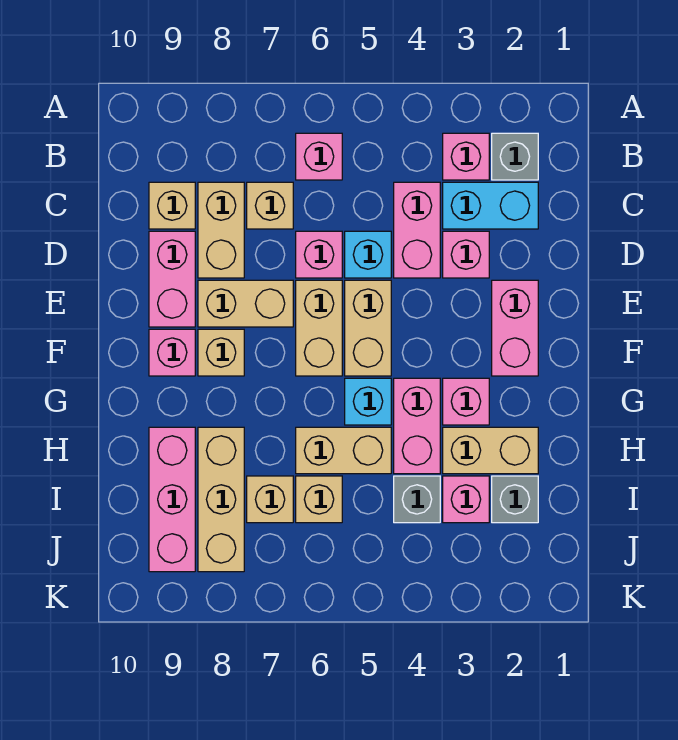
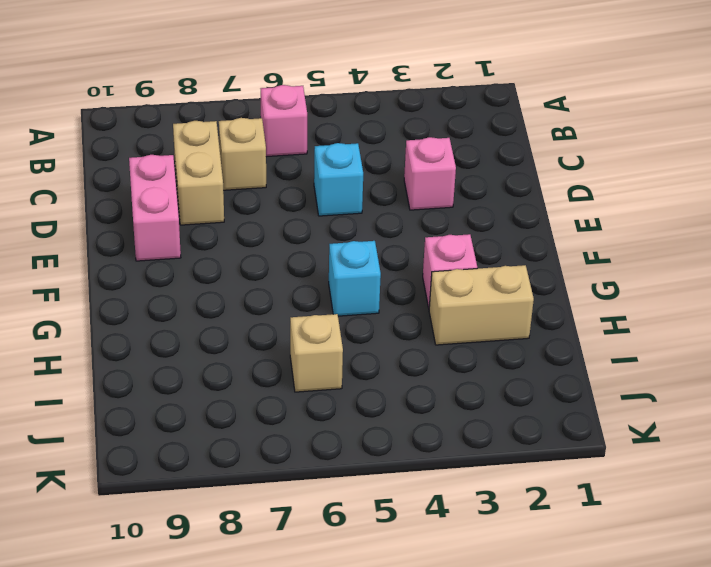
none -> grey 1x1 brick [492,133,538,180]
none -> pink 1x1 brick [443,133,489,180]
none -> cyan 1x2 brick [443,182,538,229]
none -> pink 1x2 brick [394,182,440,278]

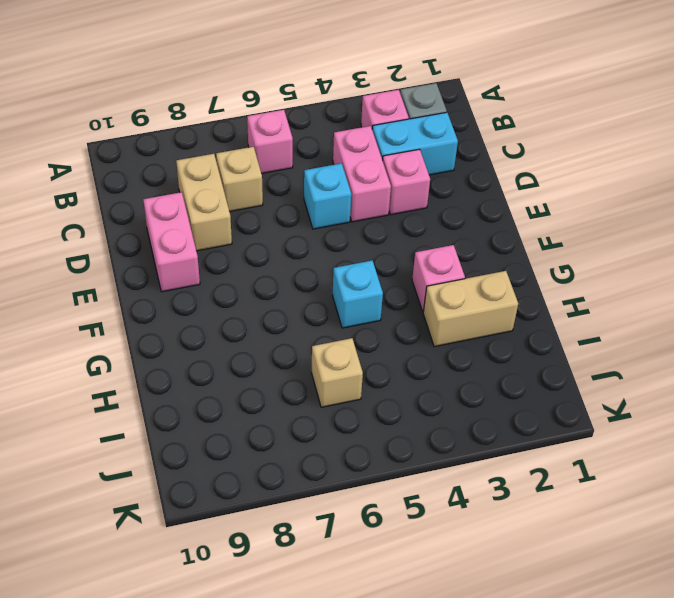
none -> tan 1x1 brick [149,182,195,229]
none -> pink 1x1 brick [296,231,342,278]
none -> pink 1x2 brick [492,280,538,376]
none -> tan 1x2 brick [345,280,391,376]

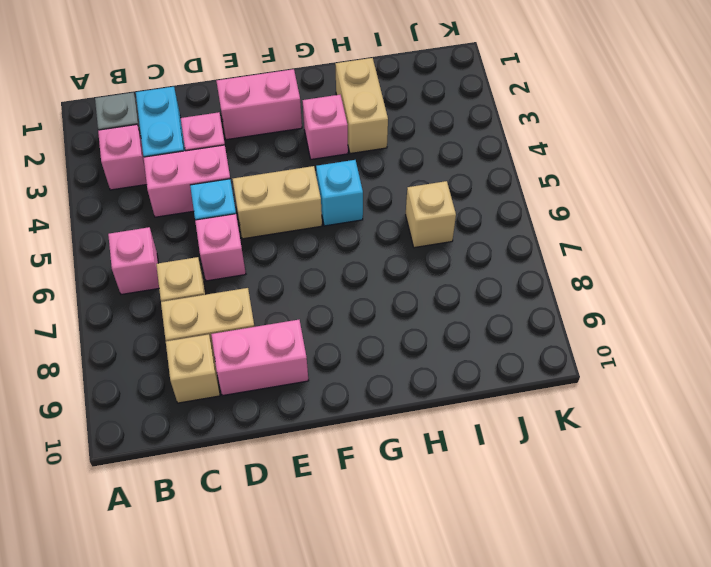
none -> tan 1x2 brick [296,280,342,376]
none -> tan 1x2 brick [198,280,293,327]
none -> tan 1x1 brick [198,329,244,376]
none -> pink 1x1 brick [149,329,195,376]

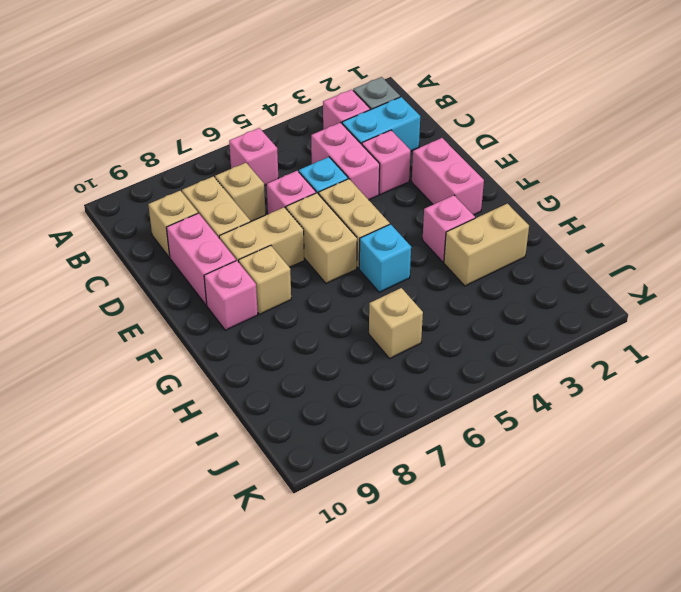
none -> pink 1x2 brick [394,378,440,474]
none -> tan 1x2 brick [296,427,391,474]
none -> tan 1x3 brick [198,427,244,572]
none -> pink 1x3 brick [149,427,195,572]

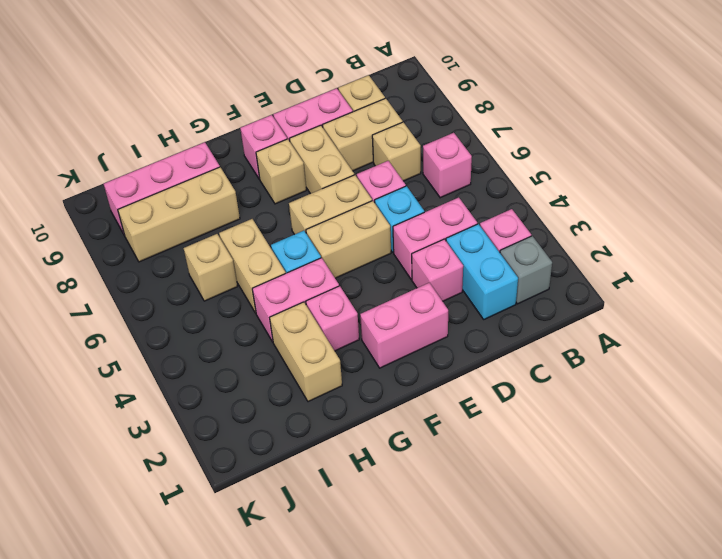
none -> grey 1x1 brick [492,476,538,523]
none -> pink 1x1 brick [443,476,489,523]
none -> grey 1x1 brick [394,476,440,523]
none -> tan 1x1 brick [247,476,293,523]

